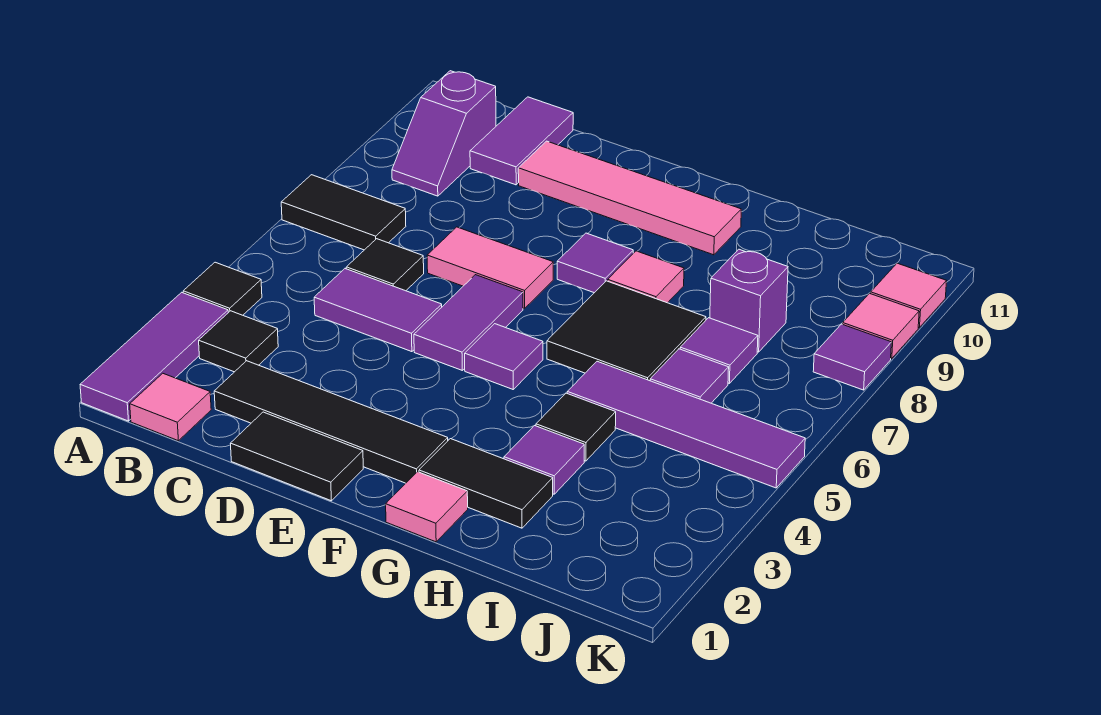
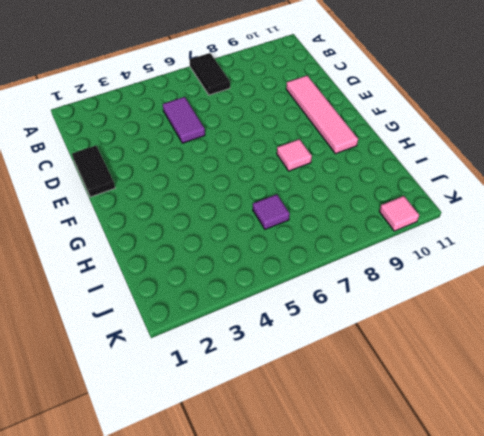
none -> purple 1x3 tile [80,292,228,421]
none -> black 1x1 tile [183,262,262,315]
none -> pink 1x1 tile [130,373,211,441]

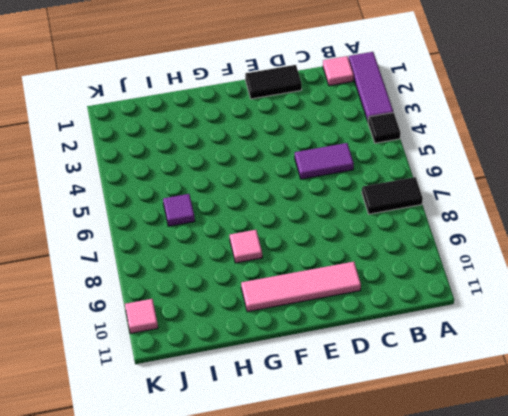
none -> black 1x1 tile [199,311,278,372]
none -> purple 1x2 slope [392,71,496,196]
none -> black 1x4 tile [214,361,448,483]

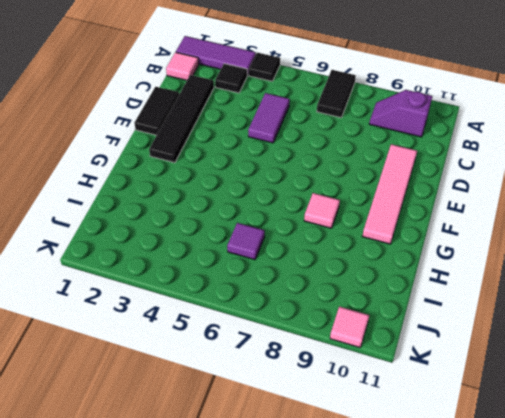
none -> black 1x1 tile [346,239,424,291]
none -> purple 1x2 tile [470,97,573,185]
none -> pink 1x2 tile [427,227,553,309]

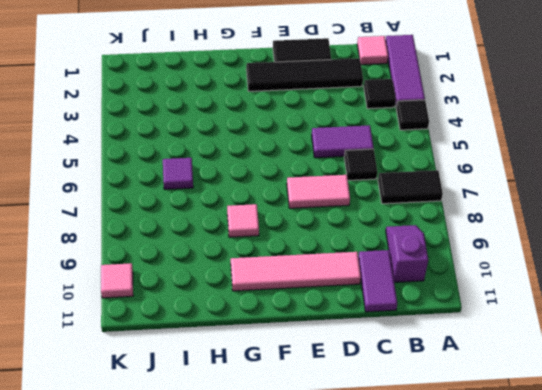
none -> purple 1x2 tile [414,275,523,370]
none -> purple 1x1 tile [465,324,543,389]
none -> purple 1x1 tile [557,233,633,293]

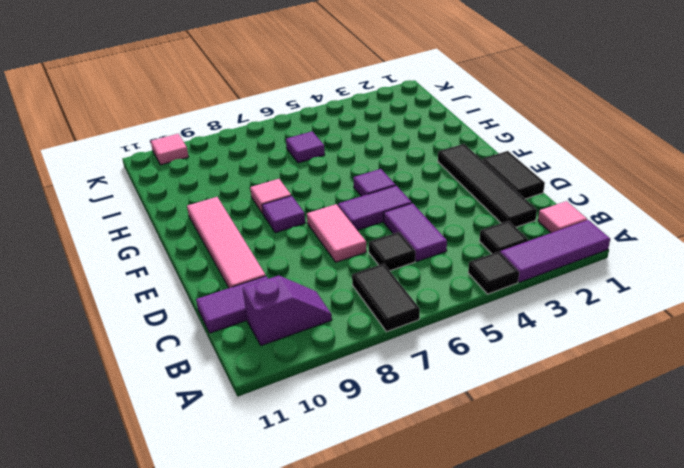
none -> pink 1x1 tile [386,472,468,542]
none -> black 1x2 tile [419,439,553,528]
none -> black 2x2 tile [547,281,706,381]

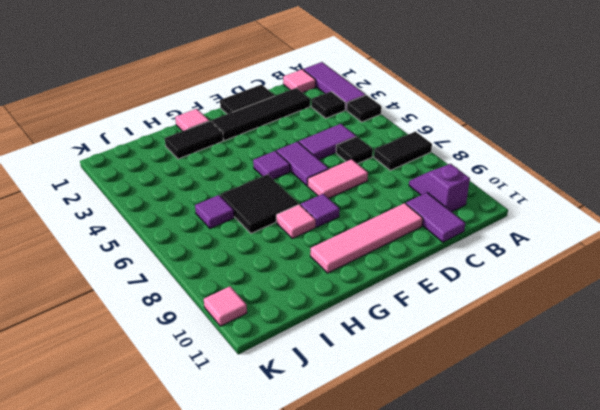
none -> purple 1x1 tile [504,426,584,494]
none -> black 1x1 tile [536,393,616,461]
none -> purple 1x4 tile [567,361,805,488]

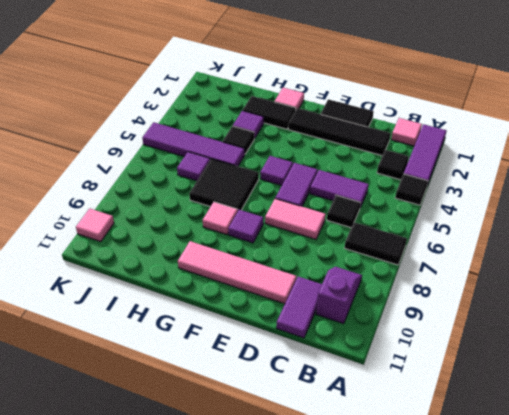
none -> purple 1x1 tile [680,318,758,383]
none -> purple 1x1 brick [710,249,788,352]
none -> purple 1x1 tile [813,324,891,390]

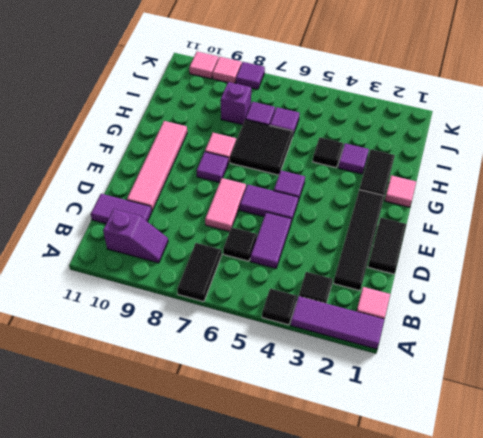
none -> purple 1x4 tile [567,361,805,488]

